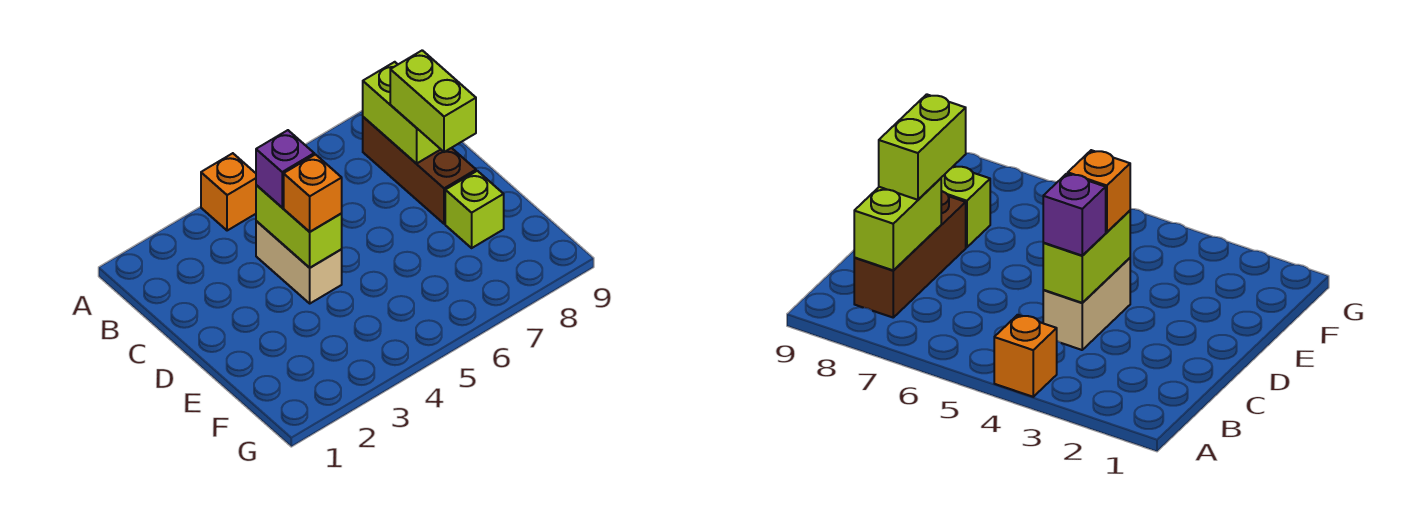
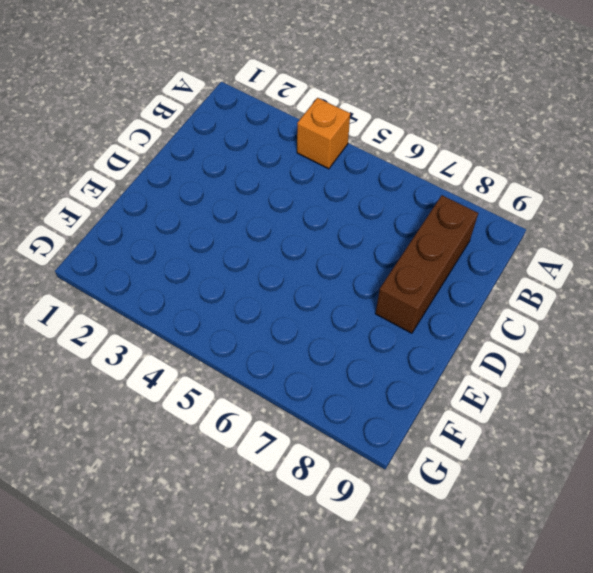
none -> tan 1x2 brick [256,221,342,303]
none -> lime 1x1 brick [445,171,504,248]

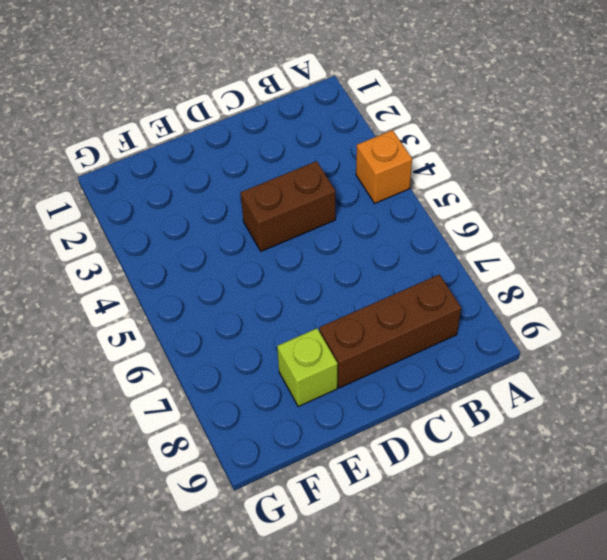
brown 1x2 brick [241,161,335,251] -> tan 1x2 brick [256,221,342,303]
none -> lime 1x2 brick [363,62,441,164]
none -> lime 1x2 brick [256,185,342,268]

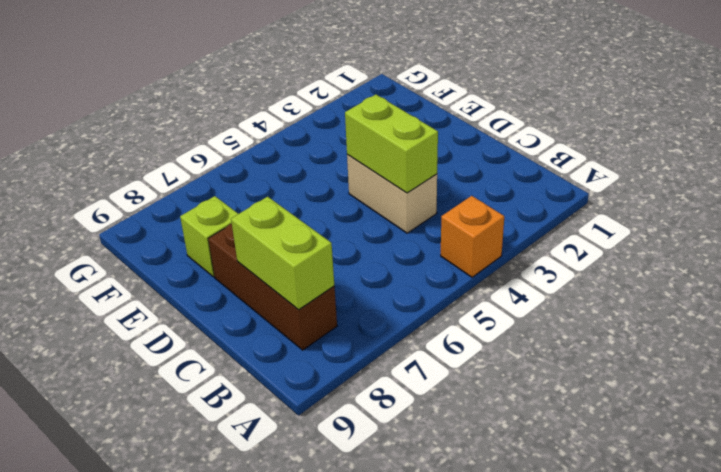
none -> purple 1x1 brick [256,130,314,207]
none -> lime 1x2 brick [390,50,476,152]

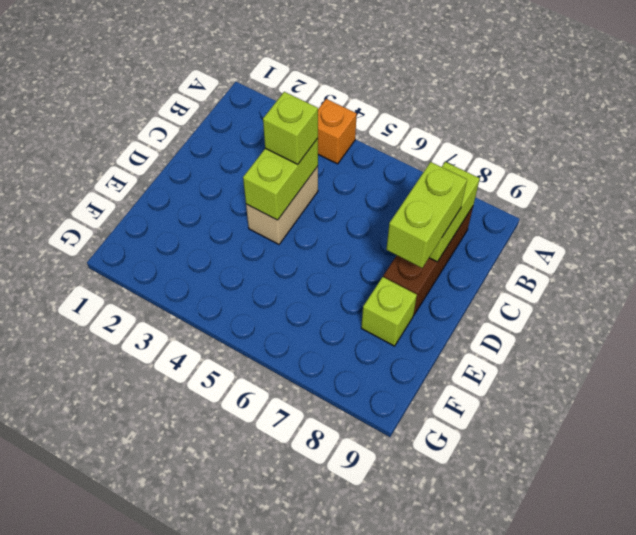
lime 1x1 brick [263,92,318,164] -> purple 1x1 brick [256,130,314,207]
none -> orange 1x1 brick [284,155,342,232]

